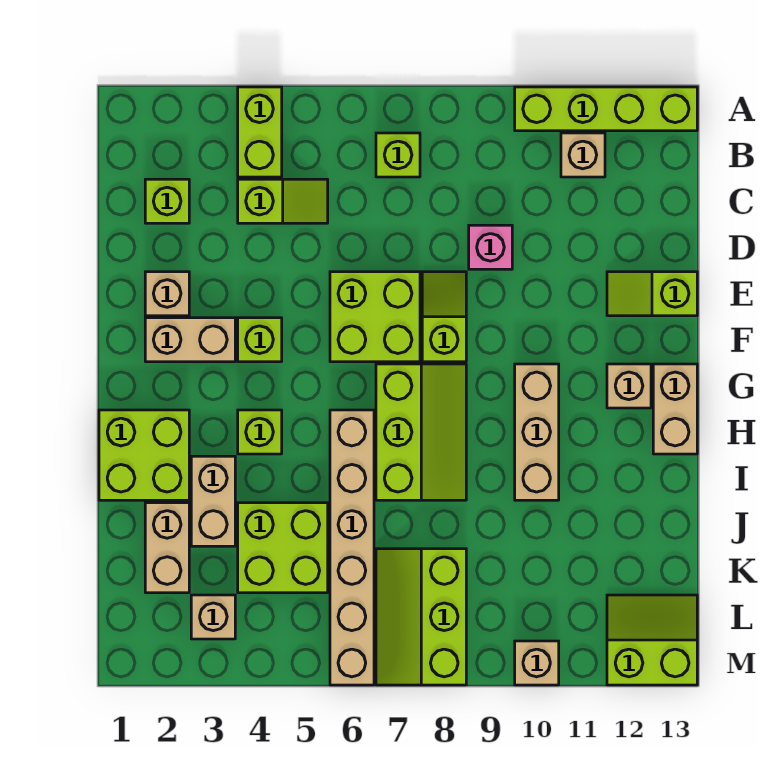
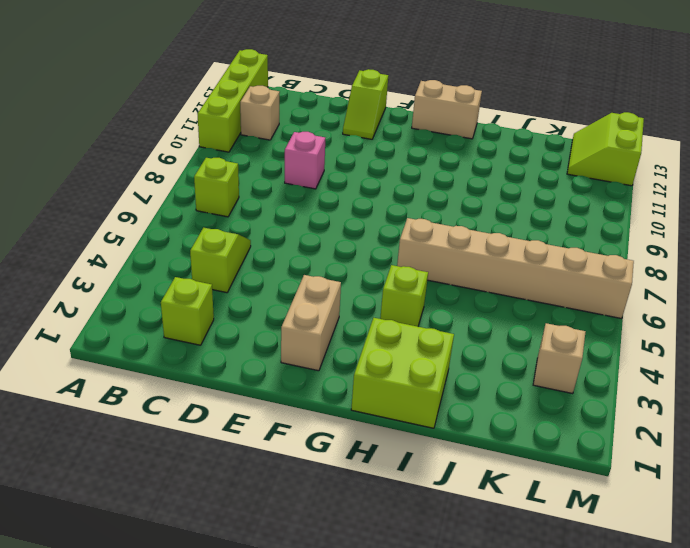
none -> lime 1x2 brick [238,87,282,177]
none -> tan 1x1 brick [145,272,189,316]
none -> lime 2x2 brick [330,272,420,362]

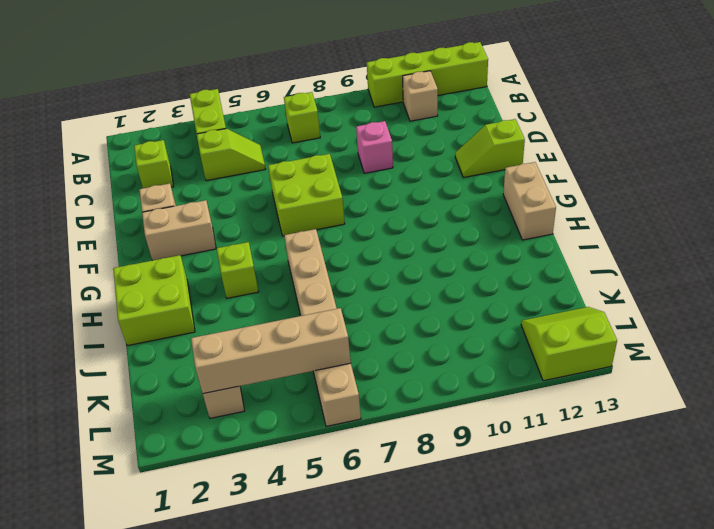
tan 1x4 brick [191,308,351,394] -> none
none -> lime 1x2 slope [422,272,466,362]
none -> lime 1x1 brick [238,318,282,362]
none -> lime 2x3 slope [376,364,466,500]

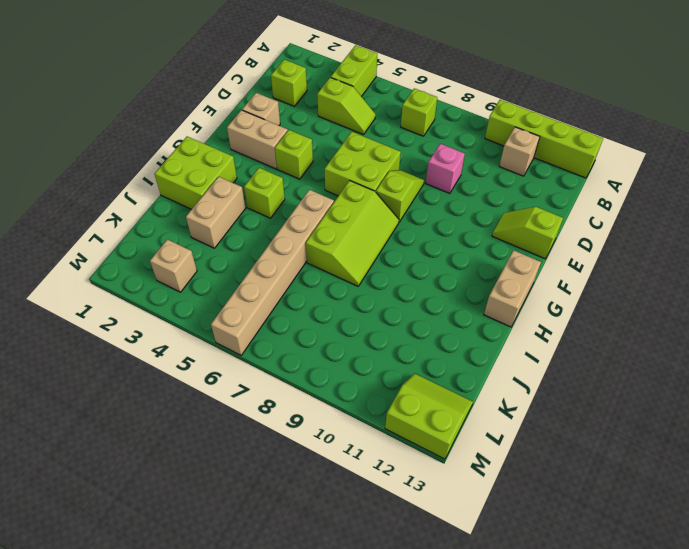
none -> tan 1x3 brick [515,364,559,500]
none -> tan 1x1 brick [607,364,651,408]
none -> tan 1x2 brick [145,503,189,593]

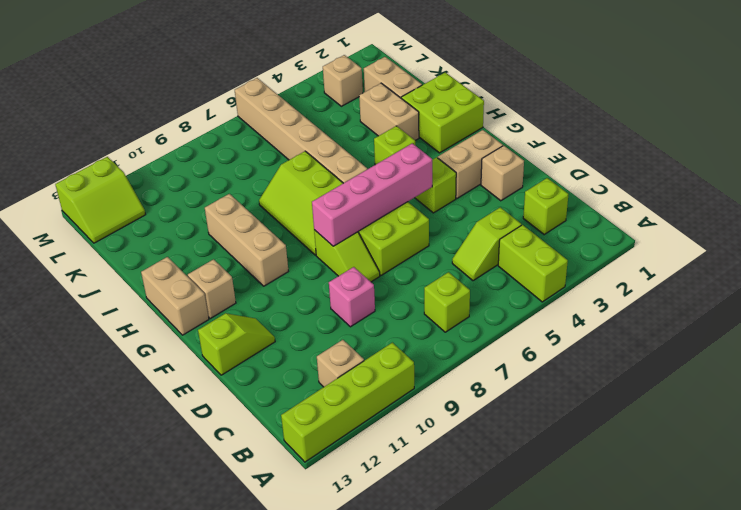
pink 1x4 brick [312,143,432,246] -> none
none -> lime 2x2 brick [238,503,328,593]
none -> lime 2x3 slope [376,549,466,685]
none -> tan 1x1 brick [515,641,559,685]

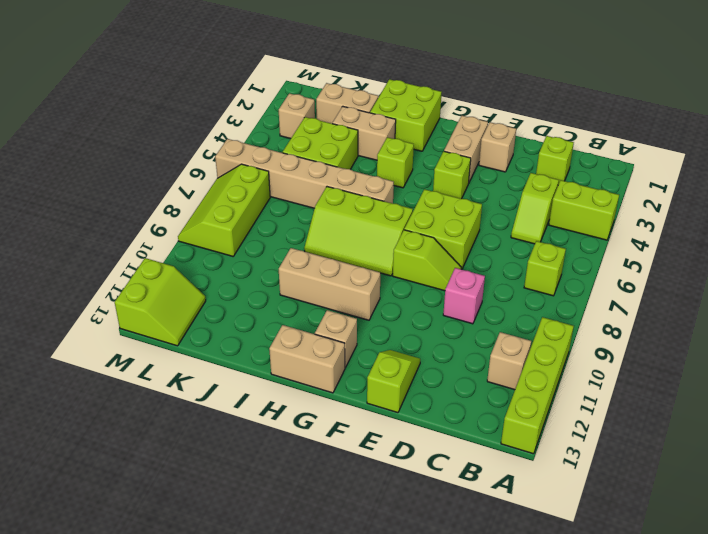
lime 2x3 slope [178,164,270,256] -> lime 2x3 slope turned to [376,549,466,685]
none -> tan 1x1 brick [515,641,559,685]

